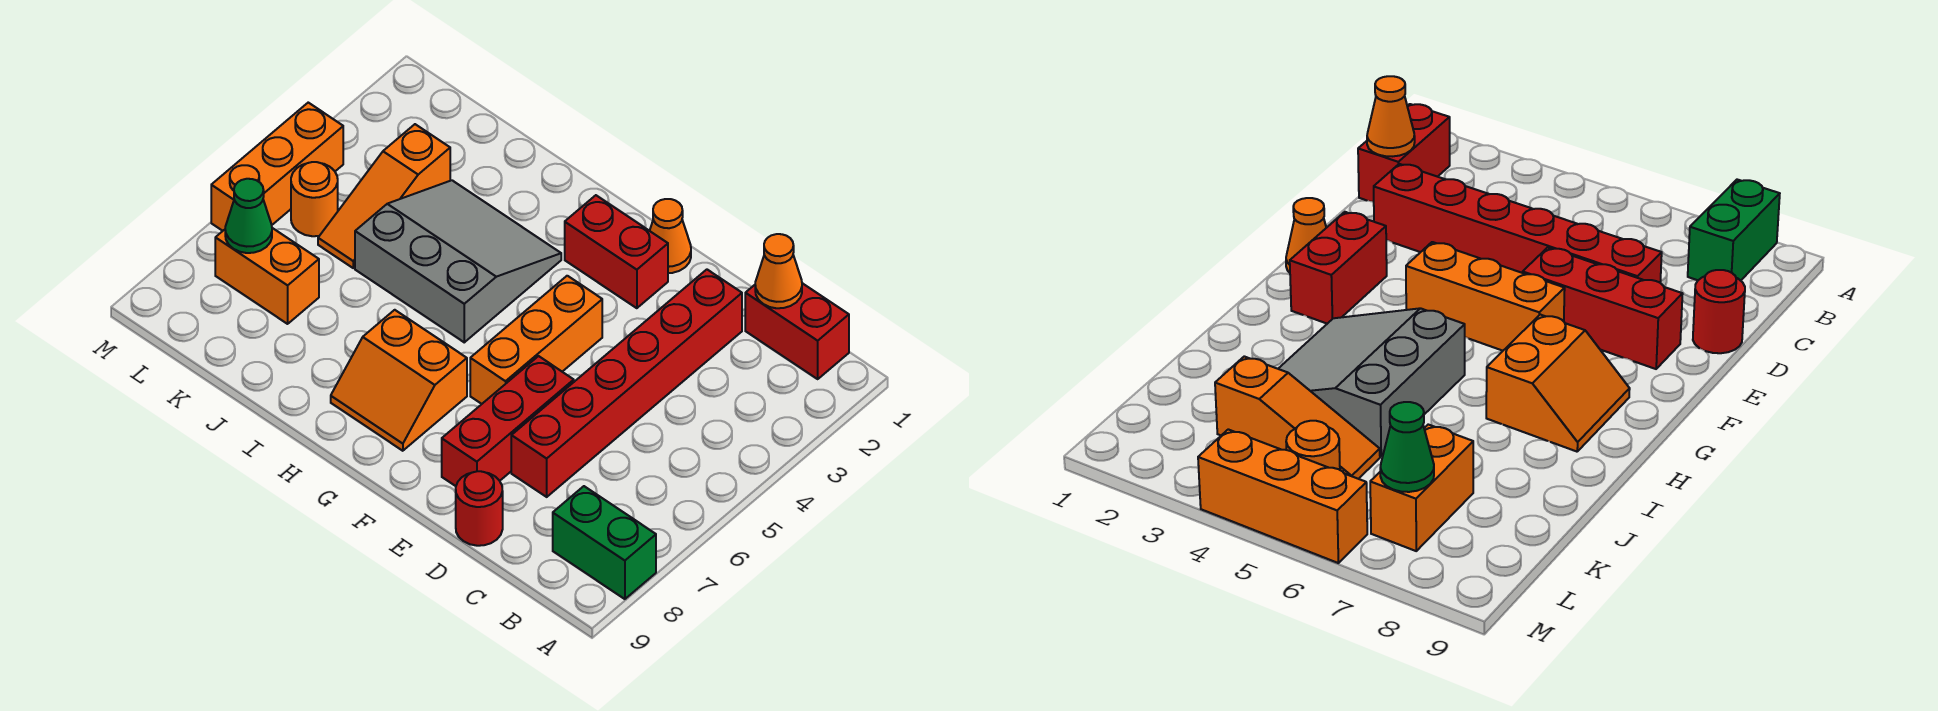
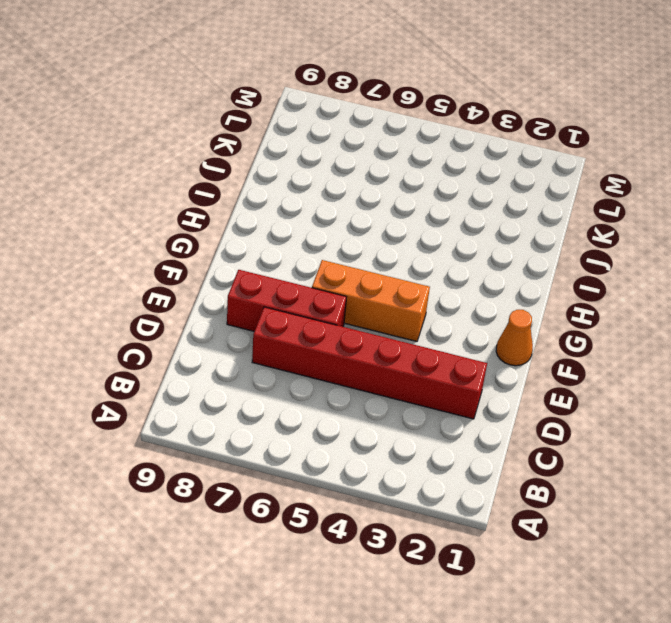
none -> green 1x2 brick [553,486,656,599]
none -> red 1x2 brick [745,283,849,379]
none -> red 1x1 round brick [456,471,503,546]

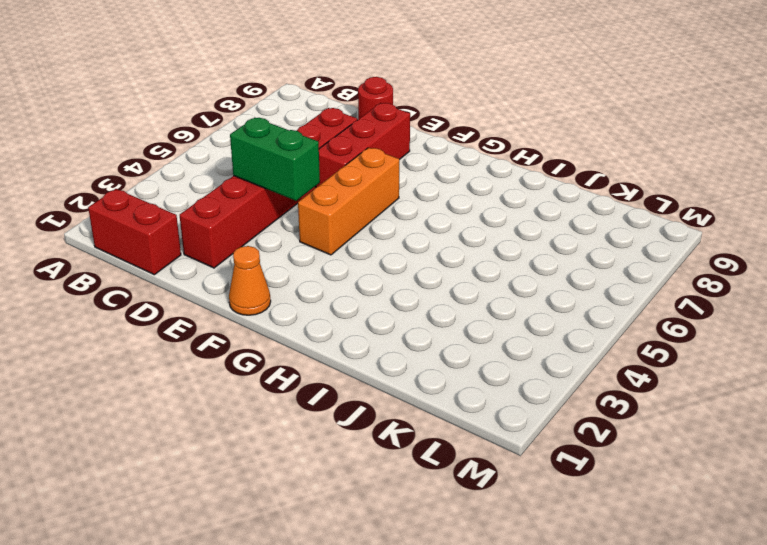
green 1x2 brick [230,118,320,201] -> green 1x2 brick moved to [553,486,656,599]
none -> red 1x2 brick [565,195,668,308]
none -> orange 2x2 slope [331,310,467,451]
none -> grey 3x3 slope [355,180,561,342]

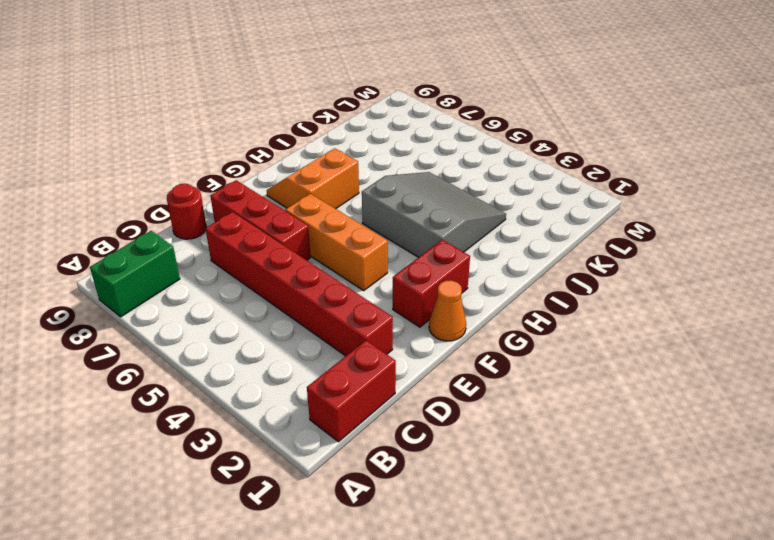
grey 3x3 slope [362,172,506,257] -> grey 3x3 slope turned to [355,180,561,342]
none -> orange 1x3 slope [318,124,450,268]
none -> orange 1x2 brick [215,228,319,324]
none -> orange 1x1 round brick [291,162,338,236]

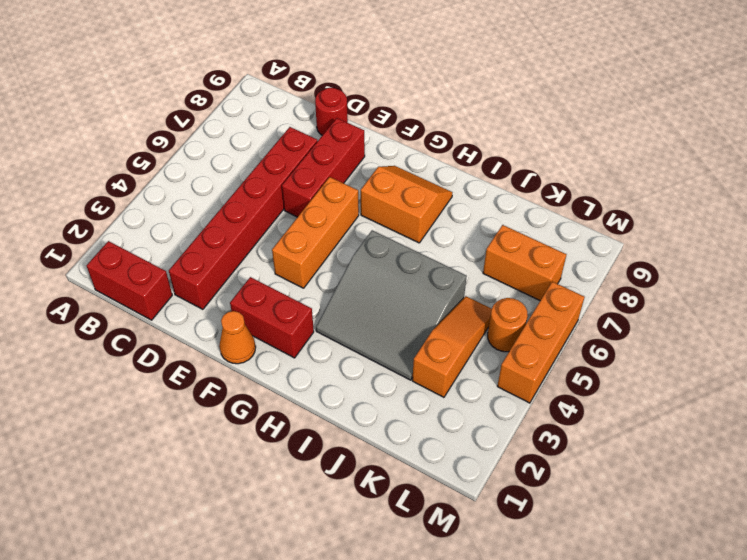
none -> green 1x2 brick [553,486,656,599]
none -> orange 1x1 cone [755,234,802,308]
none -> green 1x1 cone [225,179,272,253]

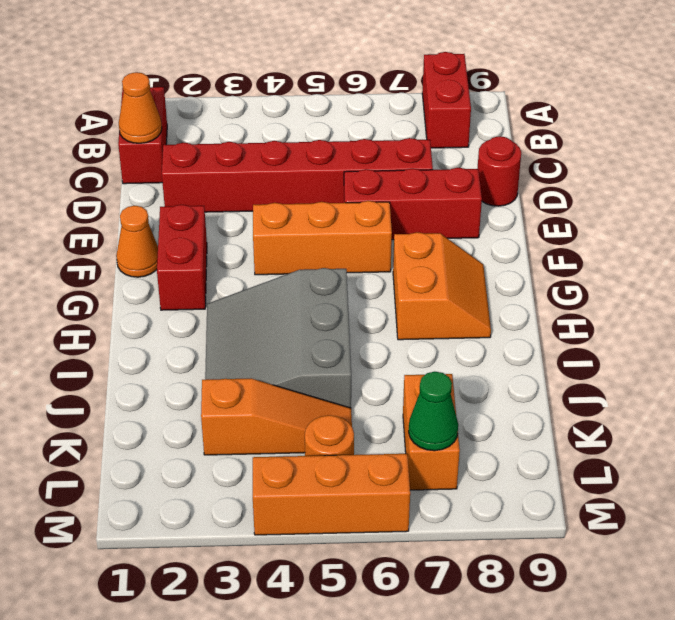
red 1x2 brick [422,52,471,148] -> green 1x2 brick [553,486,656,599]

